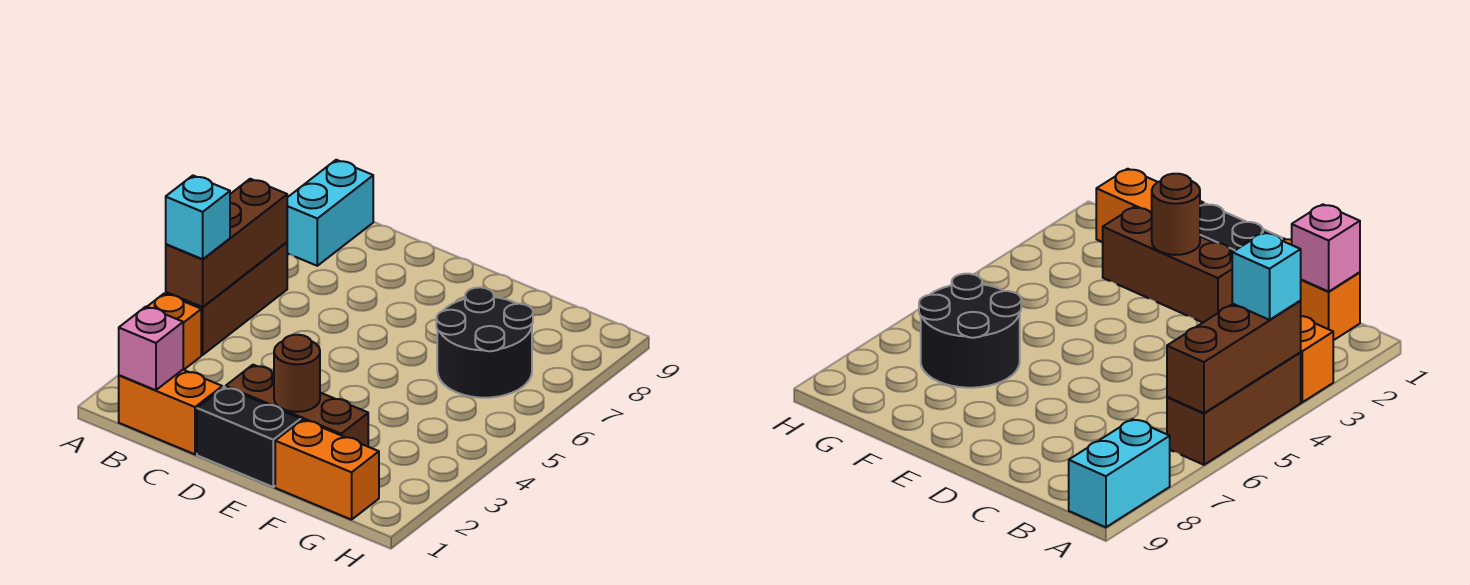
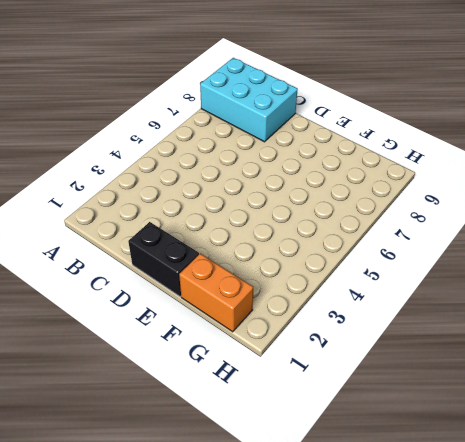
cyan 2x3 brick [200,58,298,142] -> cyan 1x2 brick [287,160,373,266]
none -> orange 1x1 brick [147,293,201,370]
none -> brown 1x3 brick [166,242,287,355]
none -> orange 1x2 brick [119,370,222,454]

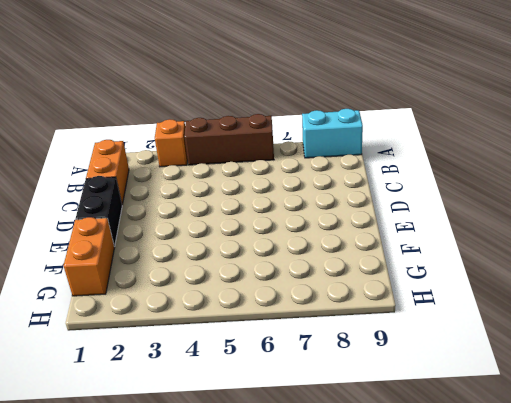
none -> brown 1x3 brick [226,365,368,447]
none -> black 2x2 round brick [436,287,533,398]
none -> brown 1x3 brick [166,179,287,307]

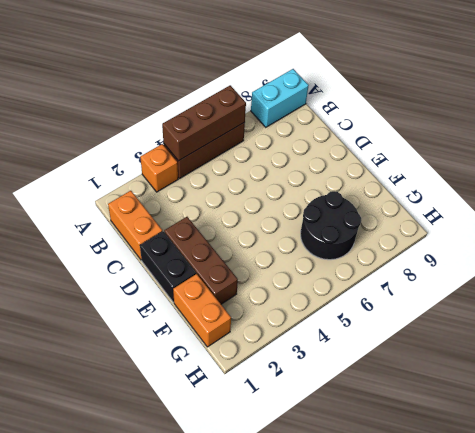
none -> pink 1x1 brick [119,307,183,390]
none -> brown 1x1 round brick [274,335,320,412]
none -> cyan 1x1 brick [166,176,230,259]

